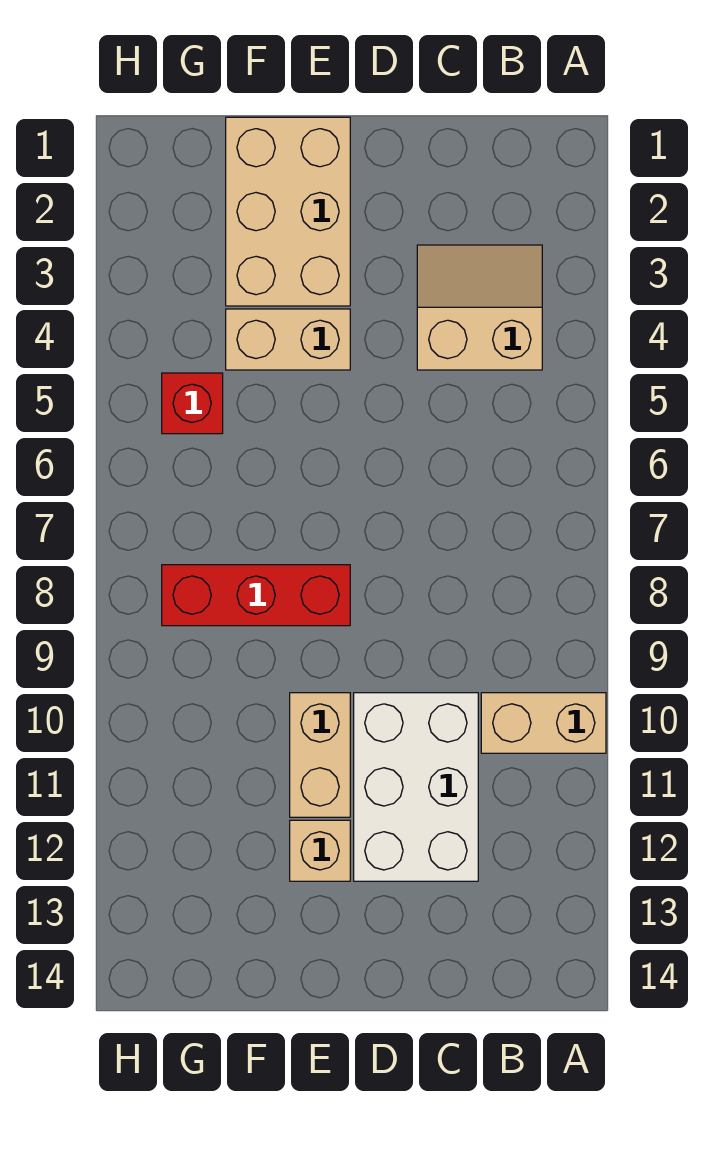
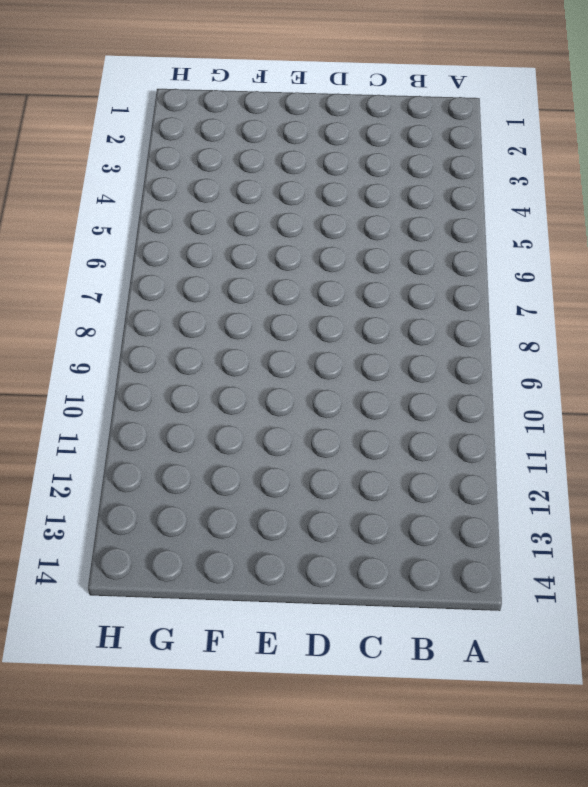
none -> tan 1x2 brick [481,693,606,753]
none -> tan 2x2 slope [417,245,542,370]

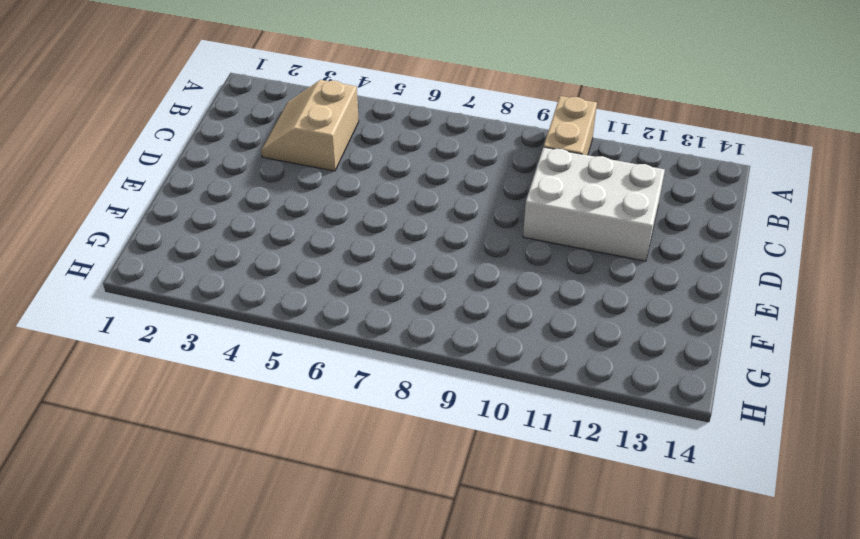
none -> tan 2x3 brick [226,117,350,306]
none -> tan 1x2 brick [226,309,350,370]

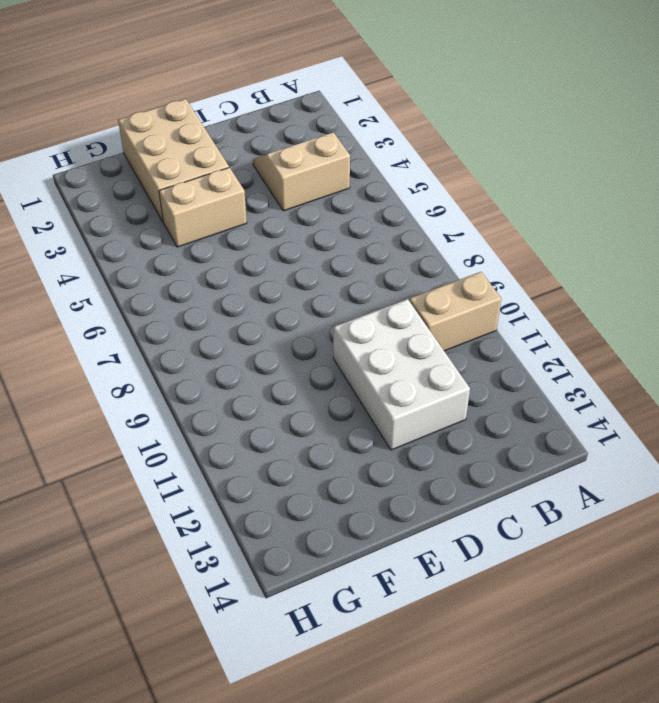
none -> red 1x3 brick [162,565,350,626]
none -> tan 1x2 brick [290,693,350,817]

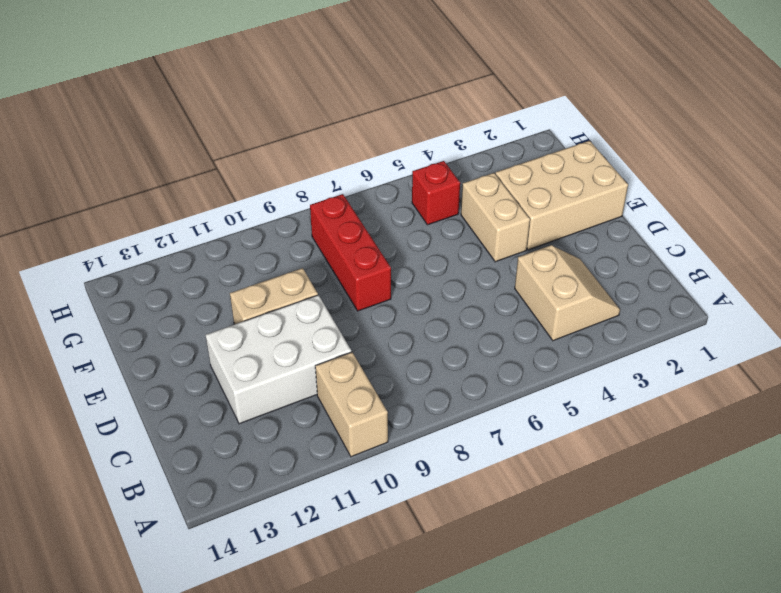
none -> tan 1x1 brick [290,820,350,881]

